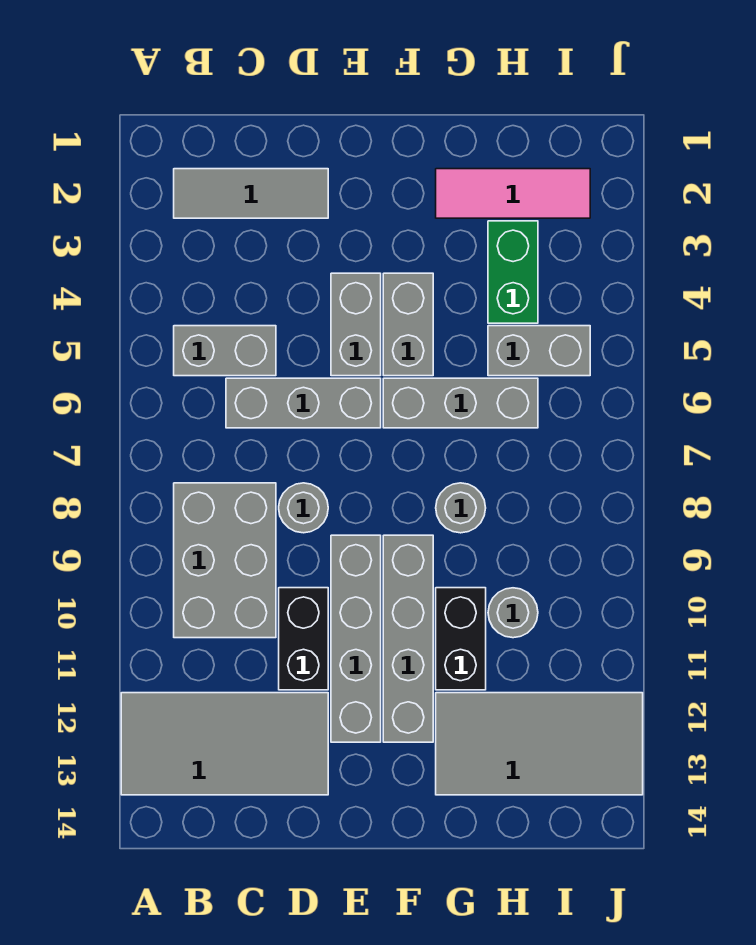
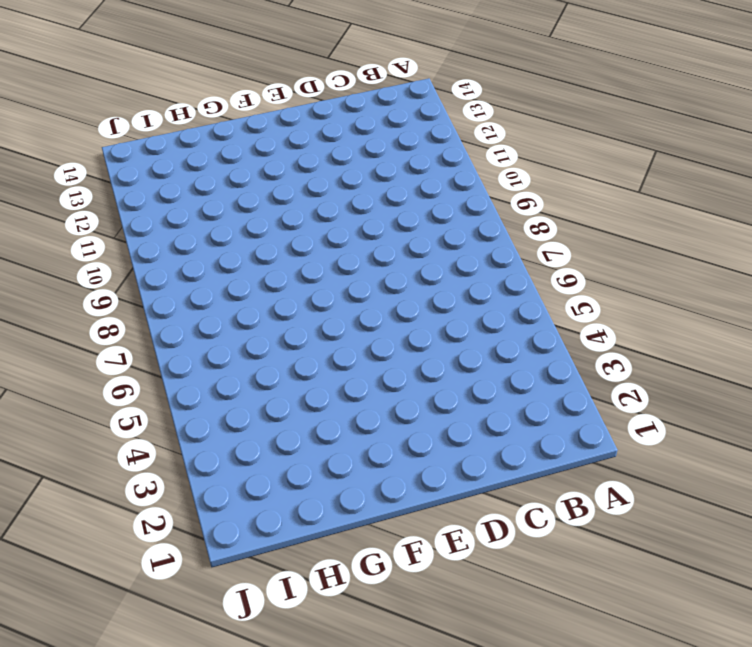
none -> grey 2x4 tile [121,693,328,795]
none -> grey 1x3 tile [174,169,328,218]
none -> grey 1x2 brick [174,326,276,376]

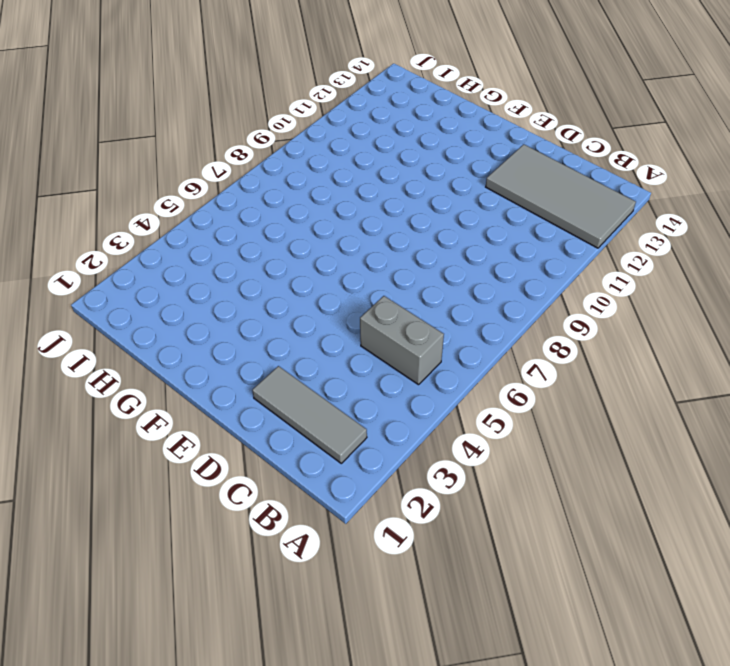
none -> grey 2x3 brick [174,483,276,638]
none -> grey 1x3 brick [226,378,381,428]
none -> grey 1x1 round brick [279,483,328,533]

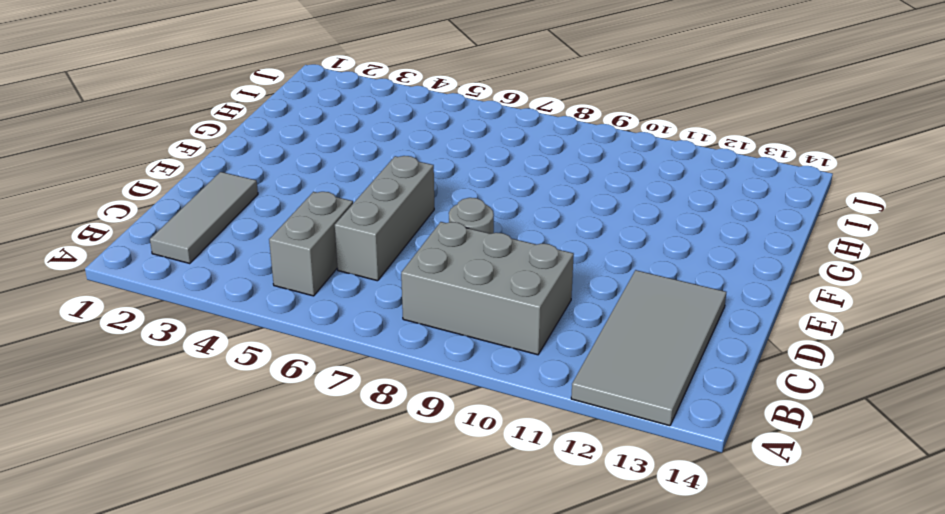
none -> black 1x2 brick [279,588,328,690]
none -> grey 1x2 brick [331,273,381,376]
none -> grey 1x4 brick [331,535,381,742]

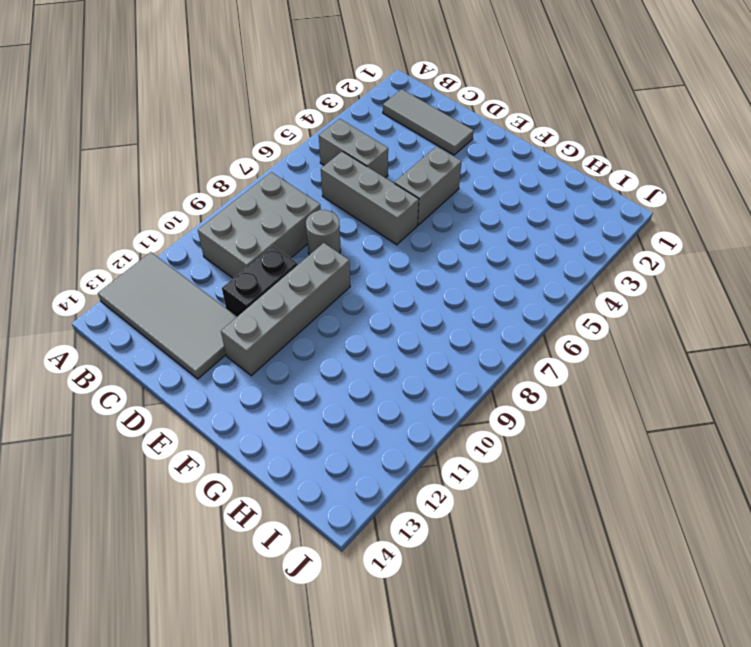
none -> grey 1x2 brick [383,273,433,376]
none -> grey 1x3 brick [383,378,538,428]
none -> grey 1x4 brick [383,535,433,742]

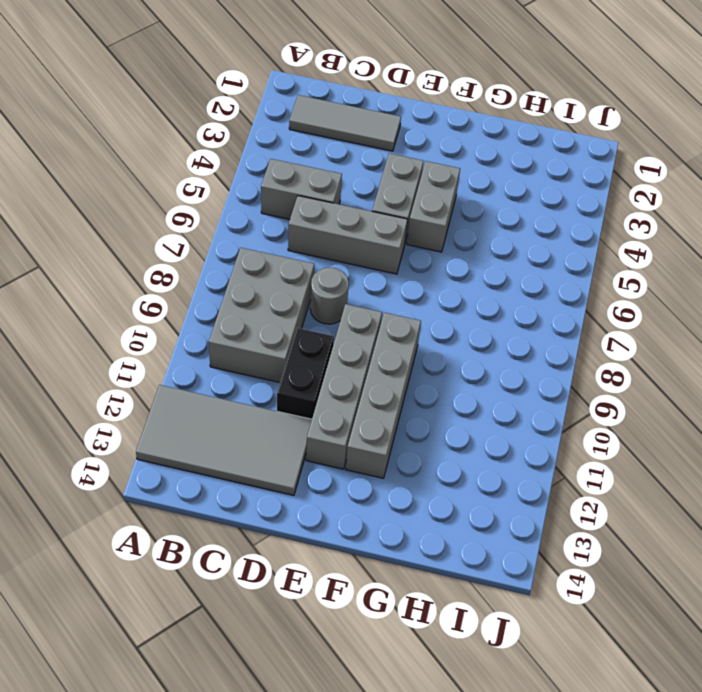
none -> grey 1x3 brick [383,378,538,428]
none -> pink 1x3 tile [436,169,590,218]
none -> grey 1x1 round brick [436,483,486,533]

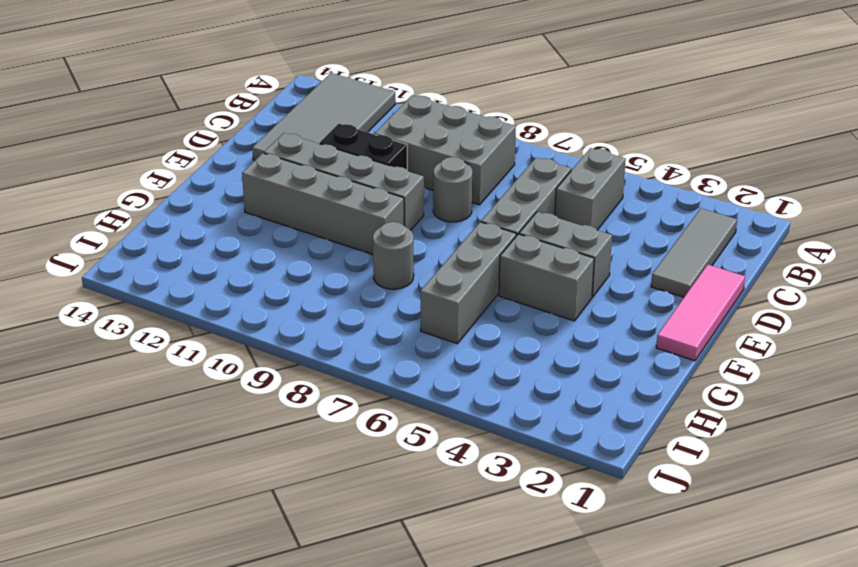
pink 1x3 tile [656,265,745,361] -> pink 1x3 tile moved to [436,169,590,218]
none -> black 1x2 brick [436,588,486,690]
none -> grey 2x4 tile [436,693,643,795]
none -> green 1x2 brick [488,221,538,323]

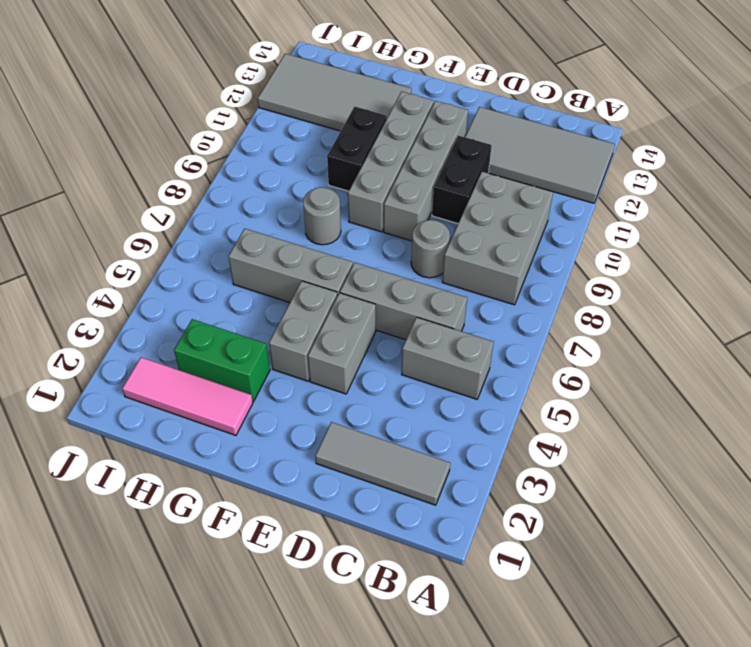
green 1x2 brick [174,319,270,401] -> green 1x2 brick turned to [488,221,538,323]
none -> grey 1x2 brick [488,326,590,376]
none -> grey 1x1 round brick [488,588,538,638]

